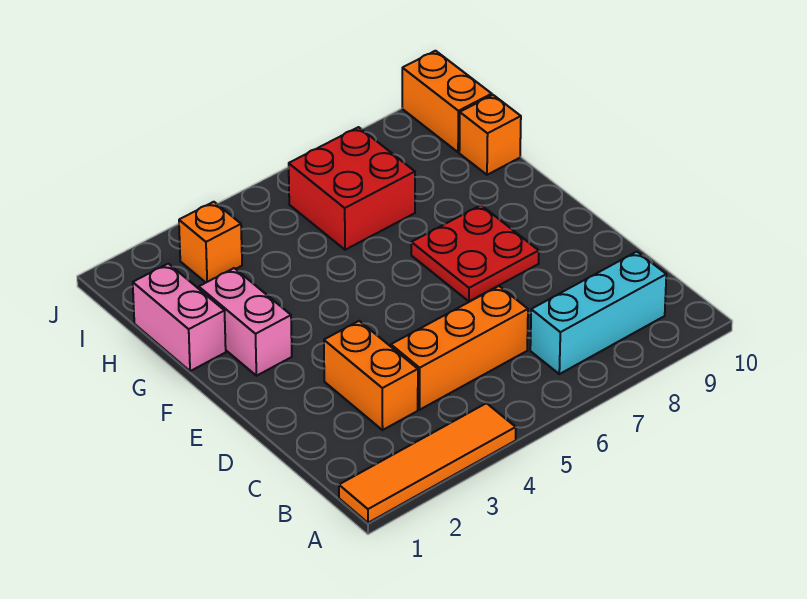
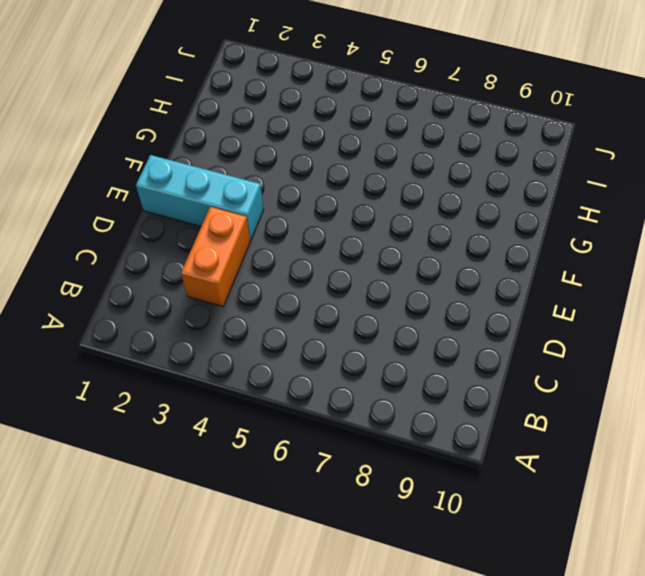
cyan 1x3 brick [136,155,264,240] -> cyan 1x3 brick moved to [530,252,666,374]
none -> orange 1x4 tile [339,403,516,523]
none -> orange 1x3 brick [391,286,528,410]

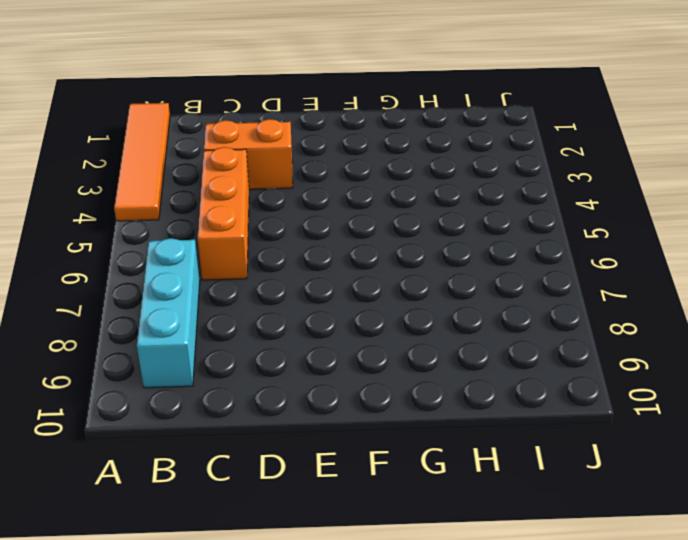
none -> red 2x2 plate [411,205,539,301]
none -> pink 1x2 brick [199,268,292,376]

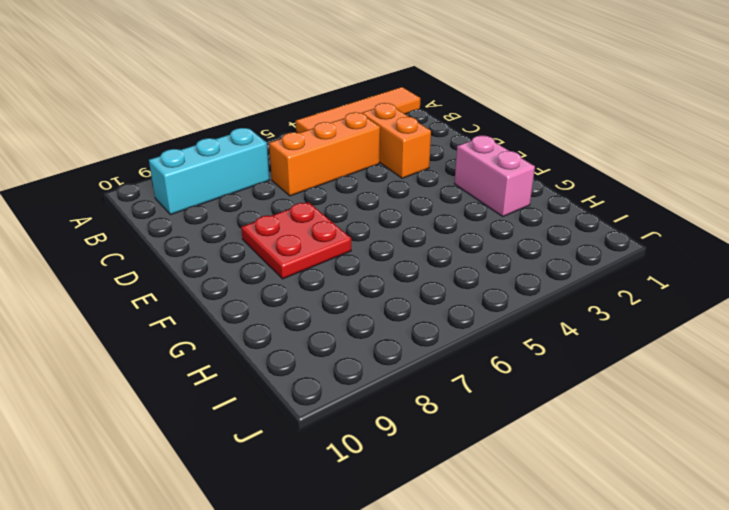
none -> pink 1x2 brick [133,264,226,371]
none -> red 2x2 brick [289,127,415,250]

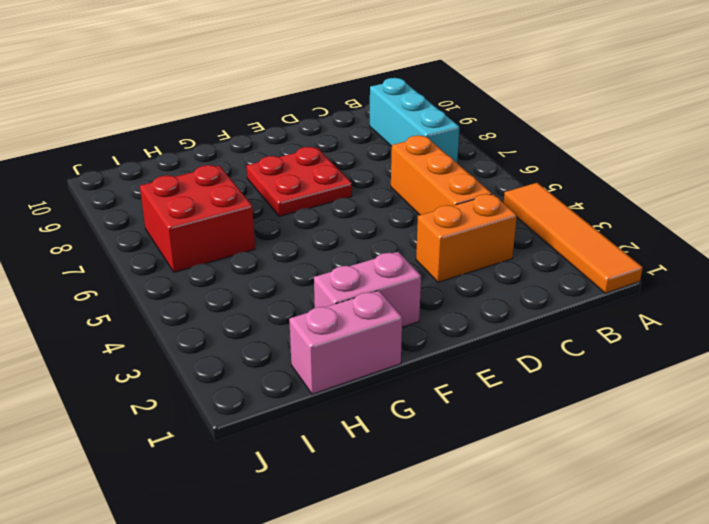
none -> orange 1x1 brick [459,95,521,175]
none -> orange 1x1 brick [179,202,242,282]

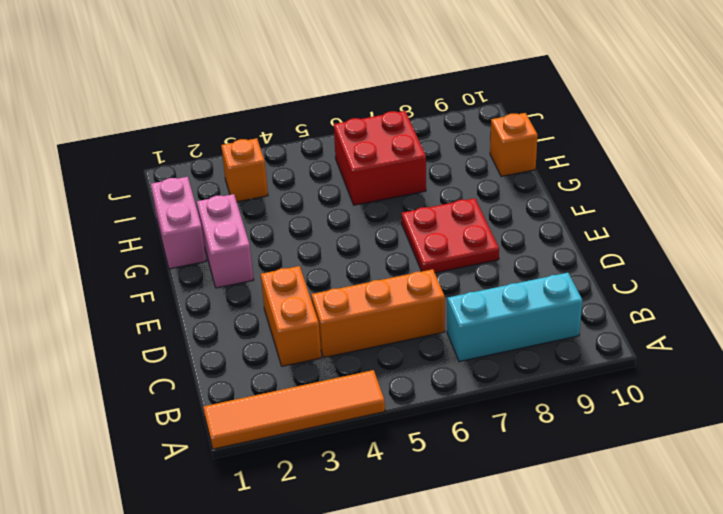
none -> orange 1x2 brick [402,51,492,152]

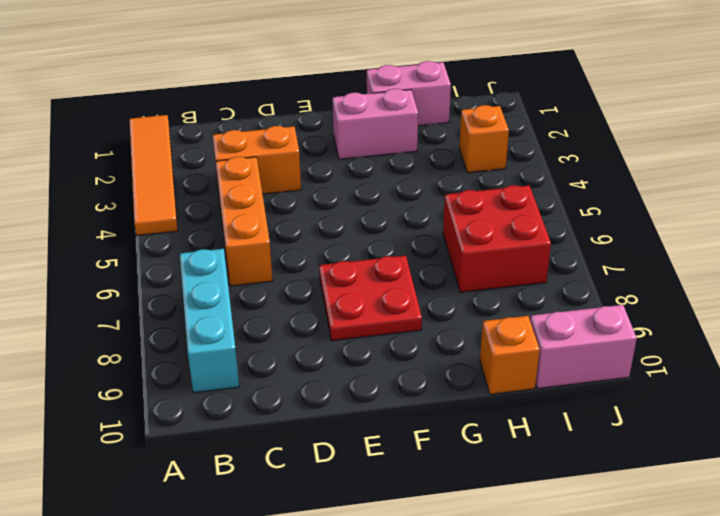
pink 1x2 brick [530,305,637,388] -> orange 1x2 brick [402,51,492,152]

